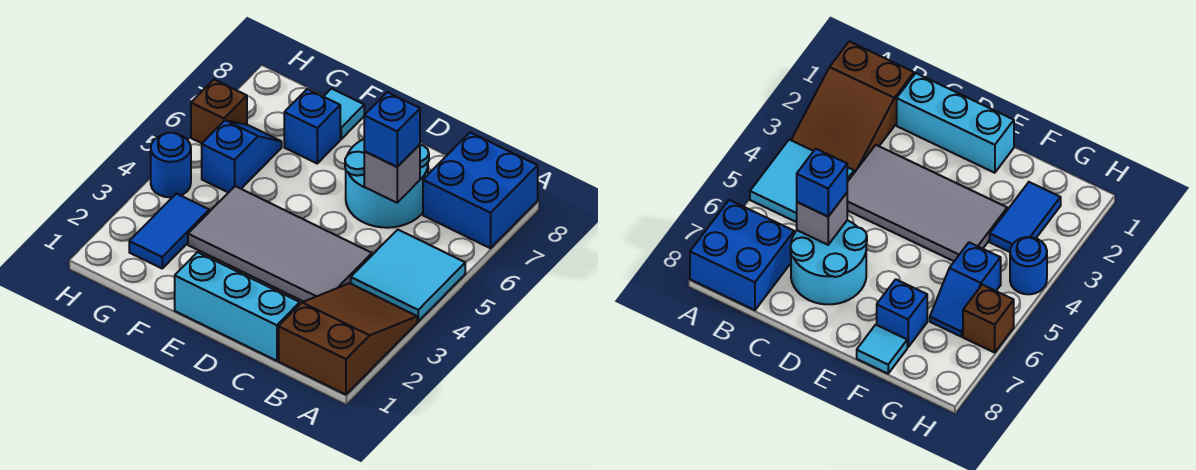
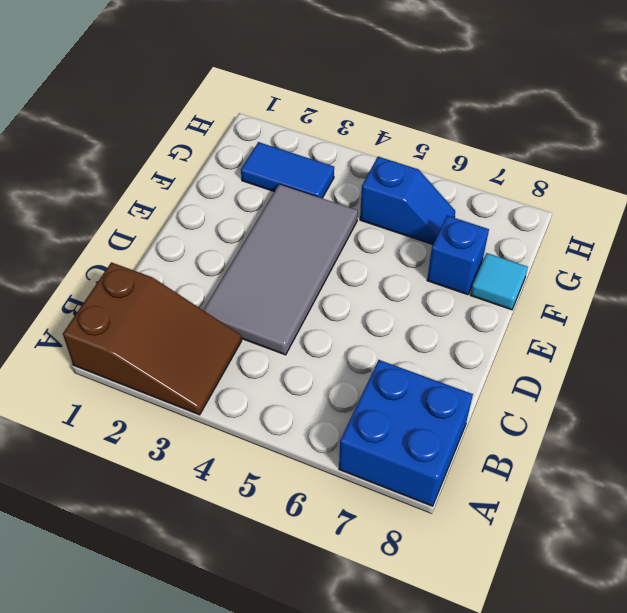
none -> cyan 2x2 tile [351,230,465,321]
none -> cyan 1x3 brick [175,252,300,361]
none -> cyan 2x2 round brick [345,139,429,228]

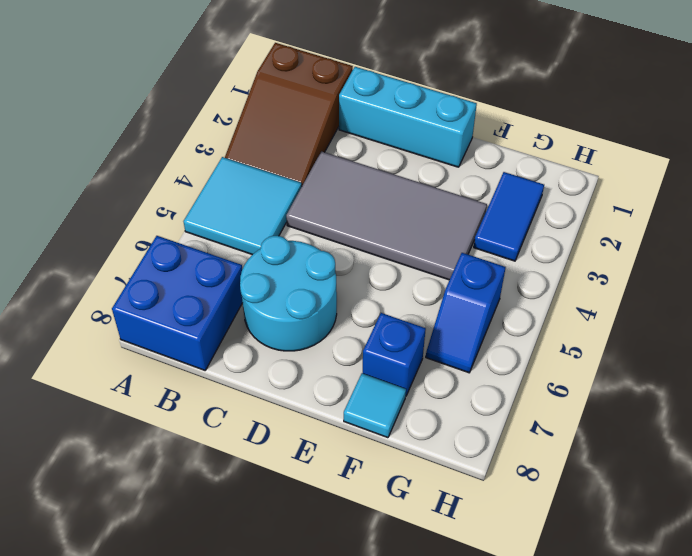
none -> blue 1x1 round brick [151,133,191,197]
none -> brown 1x1 brick [191,80,247,143]
none -> grey 1x1 brick [364,144,420,203]

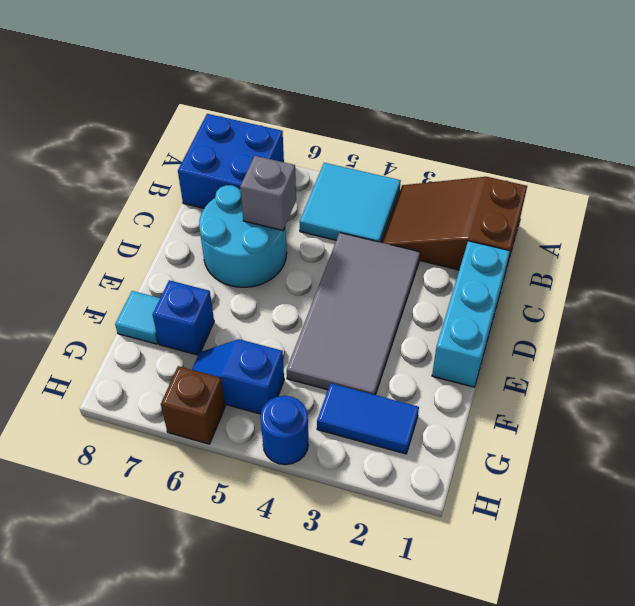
none -> blue 1x1 brick [364,92,420,167]

